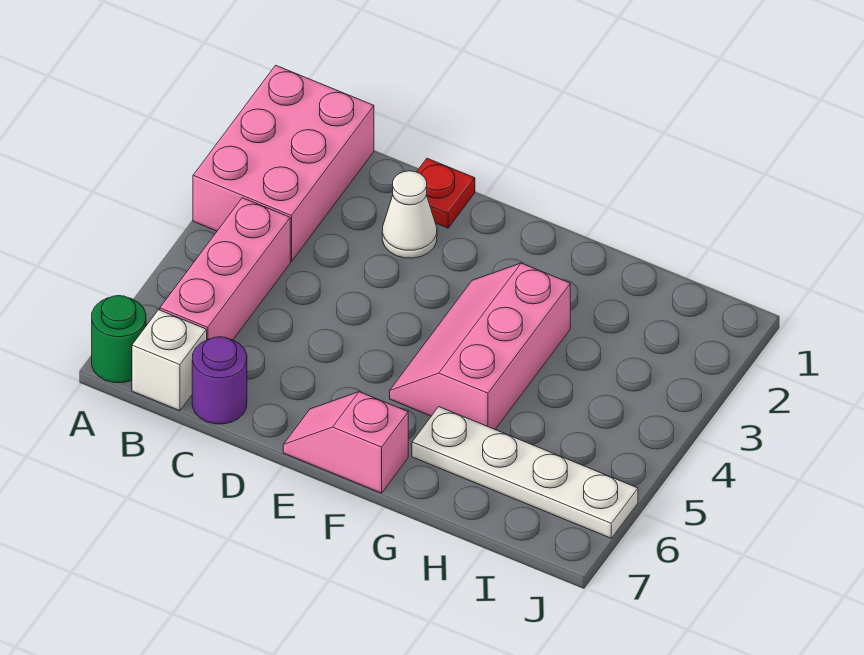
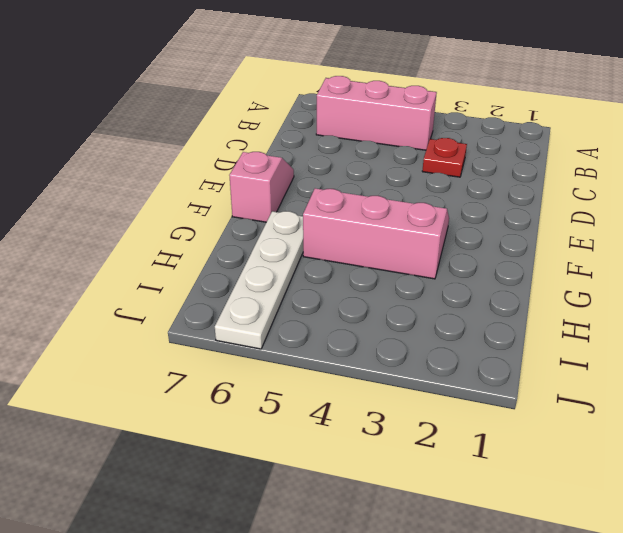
red 1x1 plate [422,138,467,177] -> red 1x1 plate moved to [417,158,475,228]
none -> pink 2x3 brick [193,65,374,262]
none -> green 1x1 round brick [92,296,146,383]

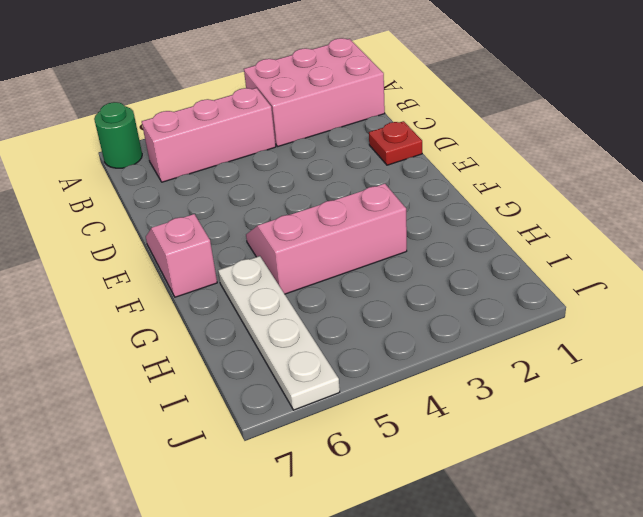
none -> white 1x1 brick [132,310,207,411]
none -> purple 1x1 round brick [192,337,247,424]

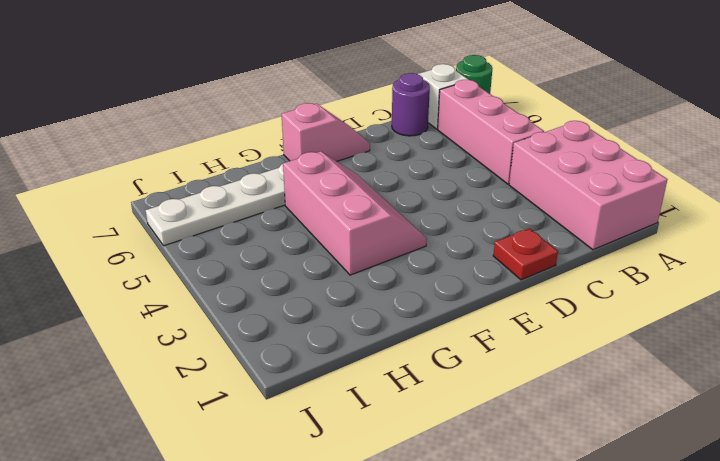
none -> white 1x1 cone [382,171,437,258]

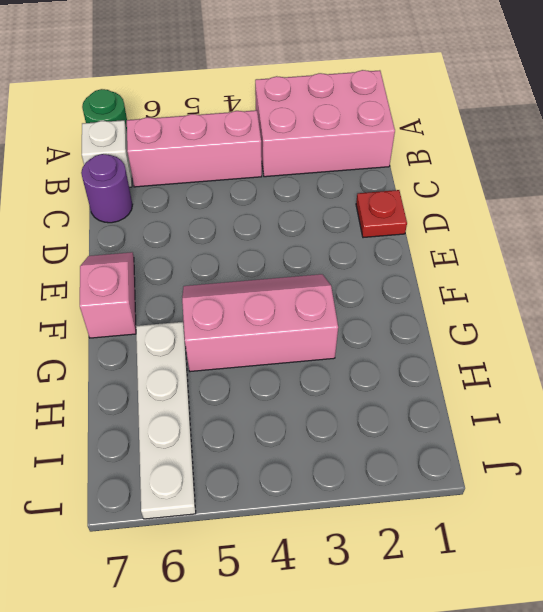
none -> white 1x1 cone [382,171,437,258]

